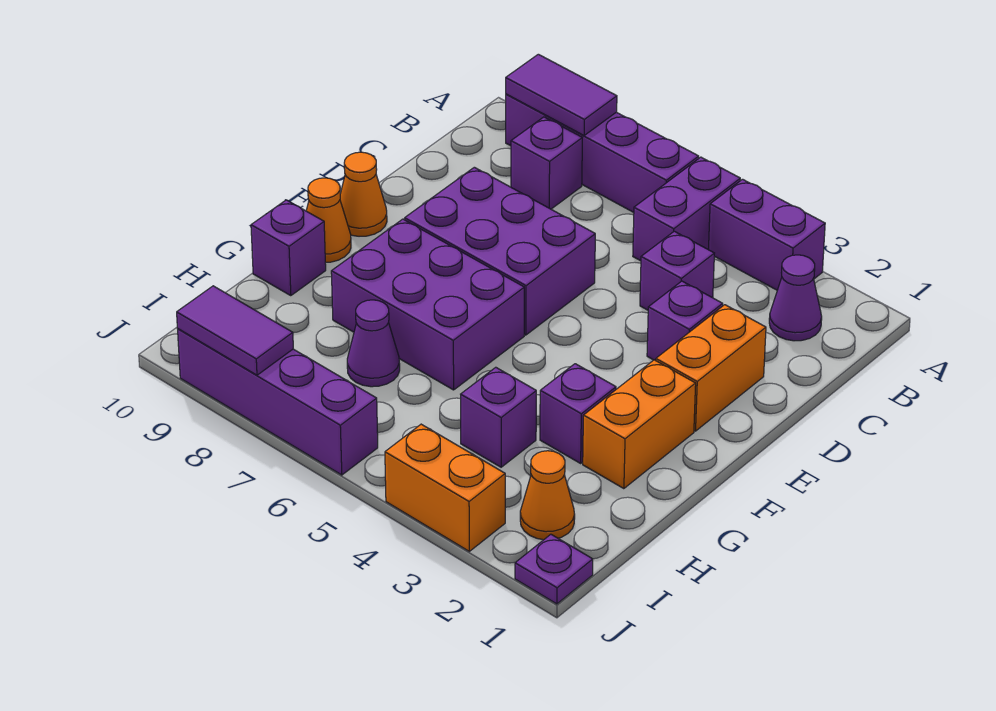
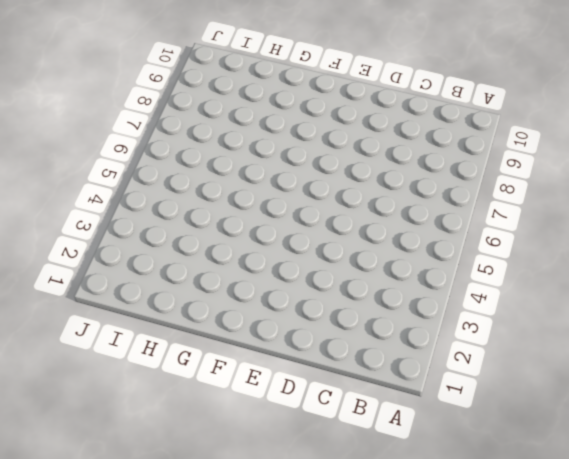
none -> purple 1x2 brick [709,179,825,290]
none -> purple 1x2 brick [633,157,740,261]
none -> purple 1x4 brick [506,94,699,212]

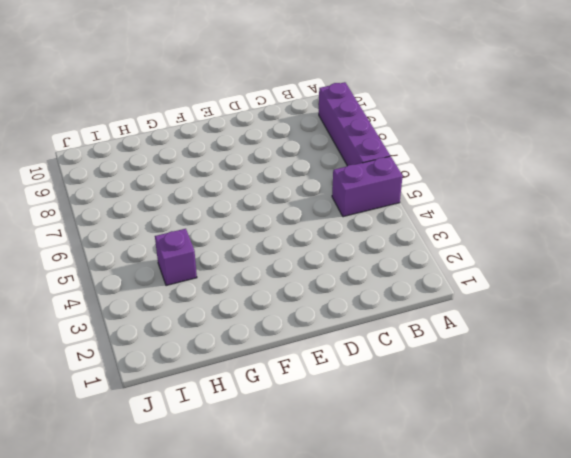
none -> purple 1x2 brick [709,179,825,290]
none -> purple 1x1 cone [769,255,822,341]
none -> purple 1x1 brick [511,117,582,209]

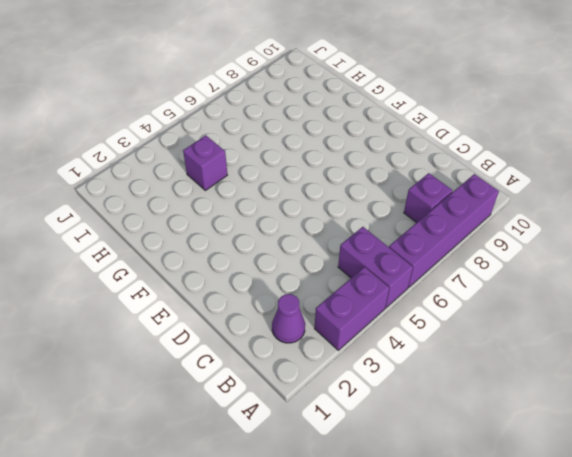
none -> purple 1x1 brick [640,231,714,310]
none -> orange 1x2 brick [656,305,766,431]
none -> purple 1x1 brick [647,281,723,360]

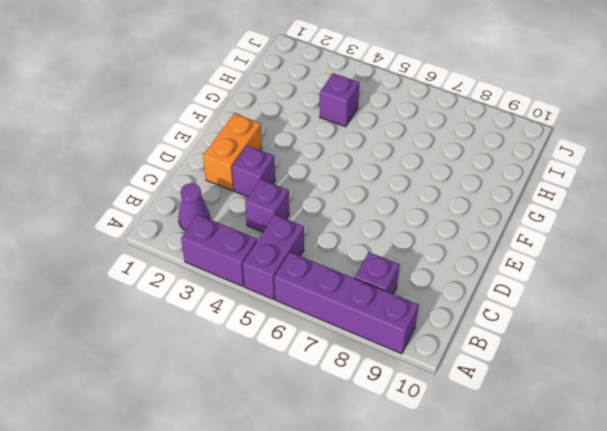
none -> purple 2x3 brick [405,167,595,335]
none -> orange 1x1 cone [340,152,387,236]
none -> orange 1x2 brick [583,360,696,489]

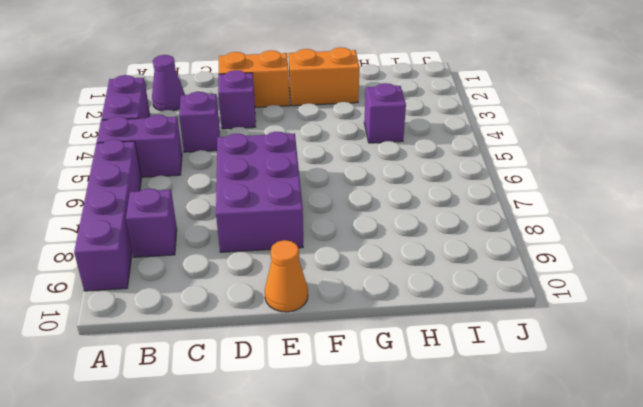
none -> purple 2x3 brick [331,219,524,390]
none -> orange 1x1 cone [306,178,351,262]
none -> purple 1x1 brick [540,364,616,463]

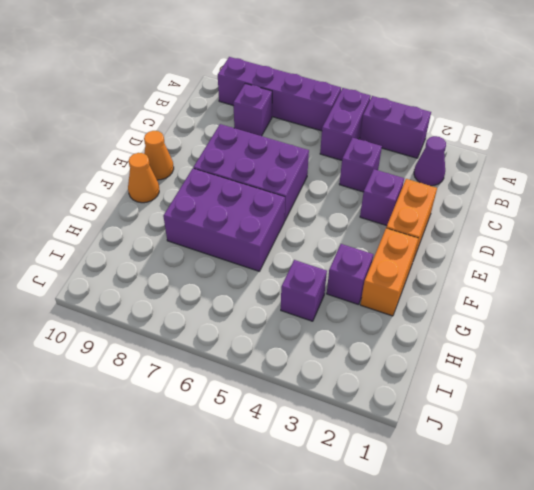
none -> purple 1x1 brick [251,200,326,296]
none -> purple 1x1 cone [347,300,400,387]
none -> orange 1x1 cone [520,451,575,540]

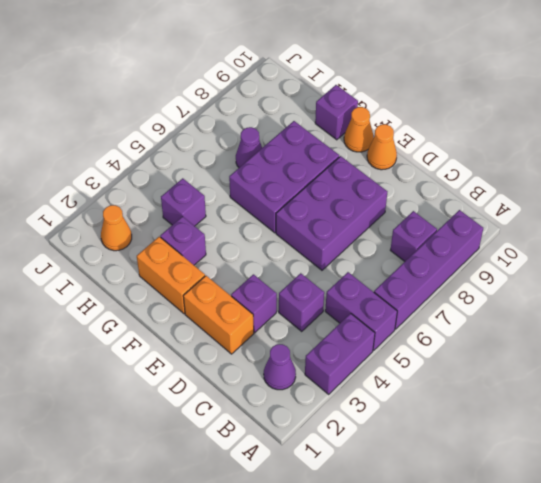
none -> purple 1x1 plate [515,534,593,604]
none -> orange 1x2 brick [385,424,505,551]
none -> purple 1x4 brick [178,329,378,475]

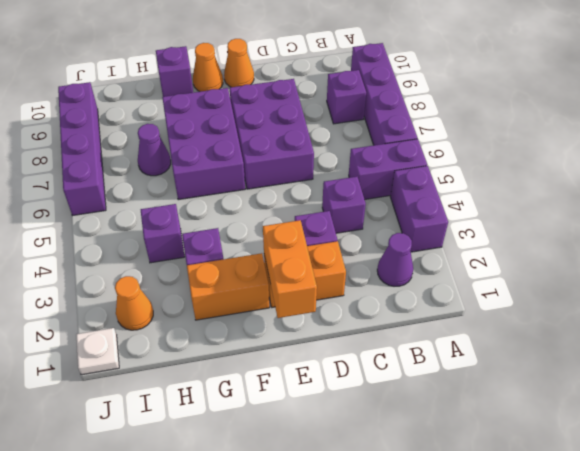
orange 1x2 brick [263,220,317,318] -> orange 1x2 brick moved to [385,424,505,551]
white 1x1 plate [76,328,119,375] -> purple 1x1 plate [515,534,593,604]
none -> purple 1x2 tile [506,54,617,136]
none -> purple 1x2 tile [177,286,293,375]

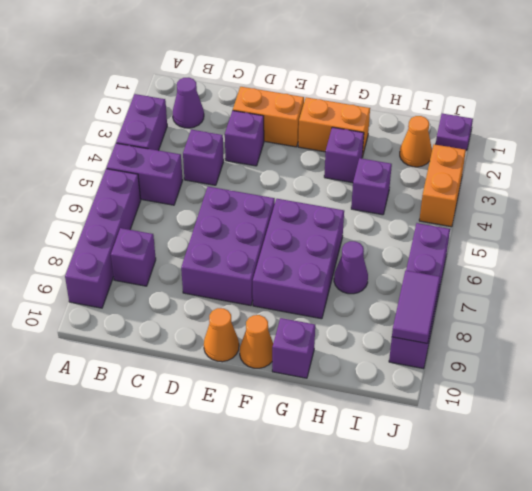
none -> purple 1x2 tile [506,54,617,136]

